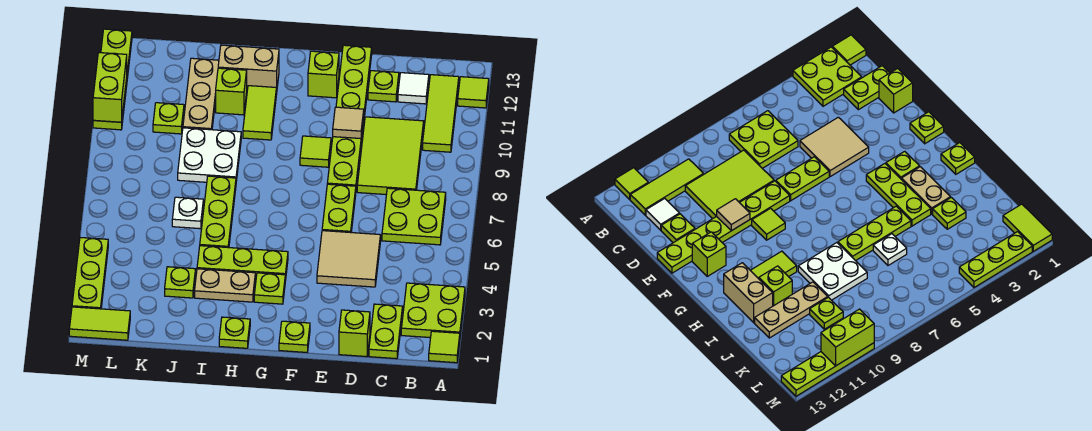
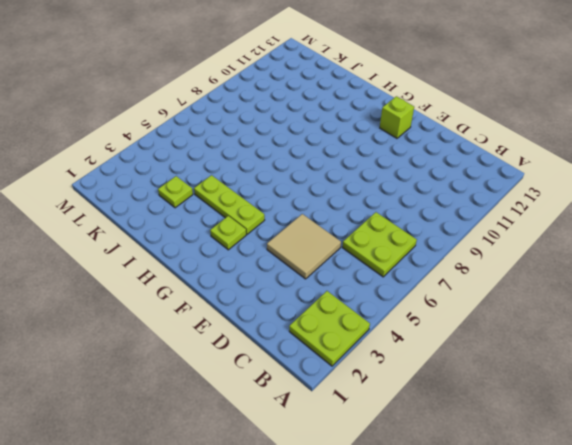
none -> lime 1x1 tile [429,331,460,363]
none -> lime 1x1 tile [458,77,489,108]
none -> lime 1x3 tile [423,75,459,152]
none -> lime 1x2 plate [369,304,403,359]

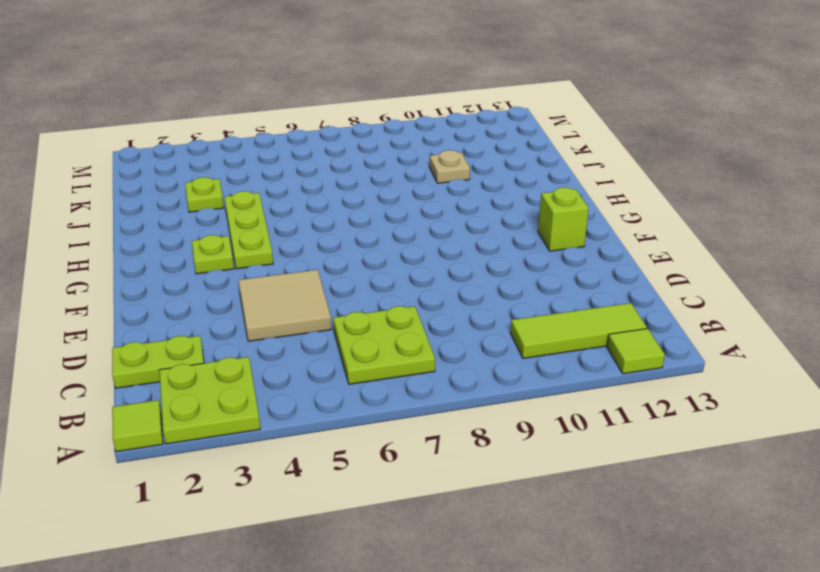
tan 1x1 plate [429,150,470,183] -> tan 1x3 plate [183,58,219,130]
none -> lime 2x3 tile [357,117,424,195]
none -> white 1x1 tile [398,73,429,104]
none -> lime 1x1 brick [339,310,370,357]
none -> lime 1x1 plate [368,71,399,102]

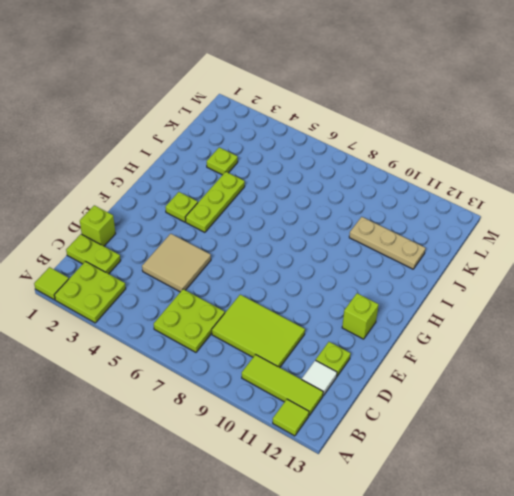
none -> lime 1x2 plate [322,184,356,232]
none -> lime 1x6 plate [327,45,372,188]
none -> lime 1x1 plate [279,321,310,352]
none -> lime 1x1 tile [300,136,331,167]

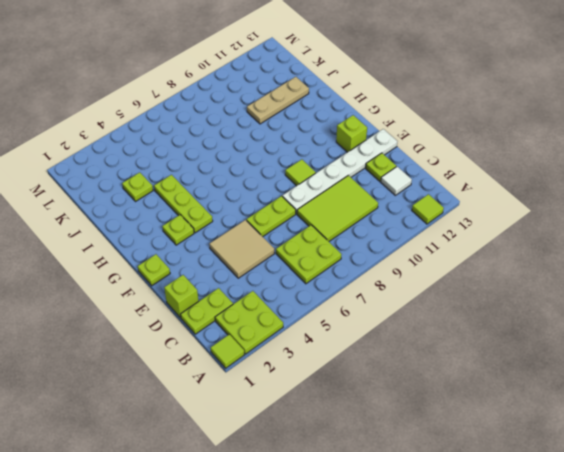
white 1x6 plate [282,129,397,214] -> lime 1x6 plate [327,45,372,188]
none -> lime 1x3 tile [423,75,459,152]
none -> lime 1x1 plate [219,317,250,348]
none -> tan 1x2 plate [195,269,255,302]
none -> lime 1x2 tile [243,86,277,140]

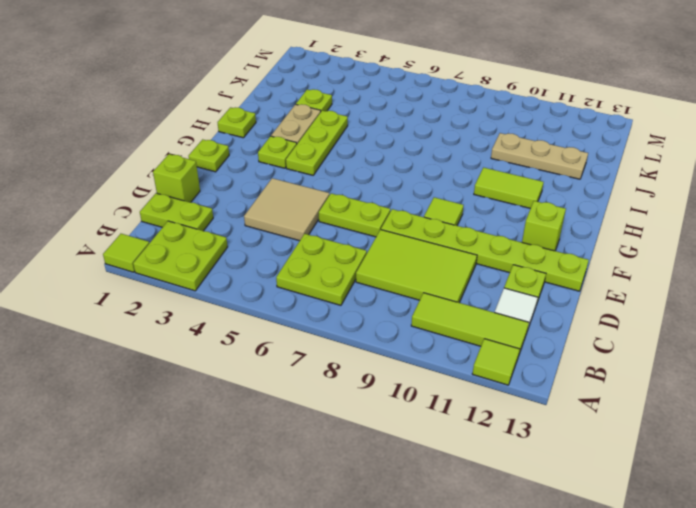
none -> tan 1x2 brick [218,45,279,90]
none -> lime 1x3 plate [200,176,236,248]
none -> white 2x2 plate [178,128,241,182]
none -> lime 1x1 brick [216,68,247,115]

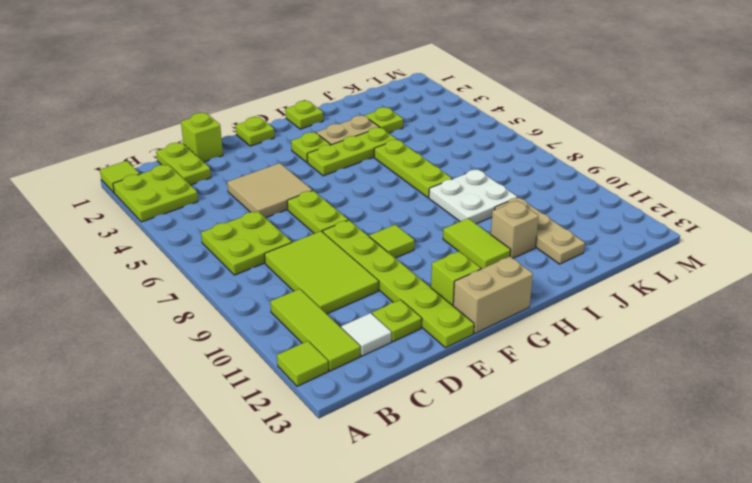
tan 1x2 brick [453,256,533,333] -> tan 1x2 brick moved to [218,45,279,90]
tan 1x1 brick [491,201,539,258] -> lime 1x1 brick [216,68,247,115]
none -> white 1x1 plate [172,197,203,229]
none -> lime 1x1 plate [153,103,184,134]
none -> lime 1x2 tile [69,307,130,340]
none -> lime 1x3 plate [72,238,108,309]

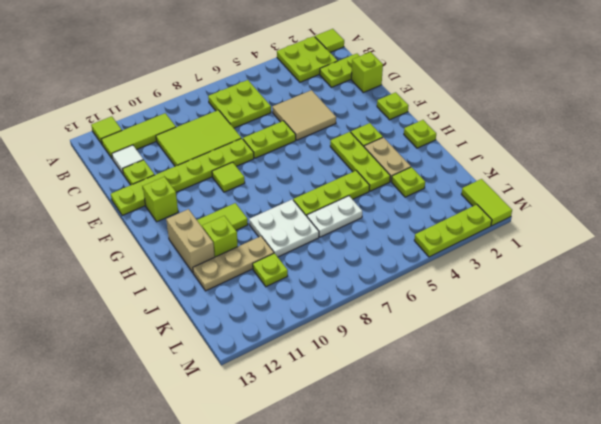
white 1x2 plate [307,196,362,237] -> white 1x1 plate [172,197,203,229]
none -> lime 1x4 plate [93,29,132,130]
none -> tan 1x1 tile [333,107,364,139]
none -> lime 1x2 brick [93,53,127,122]

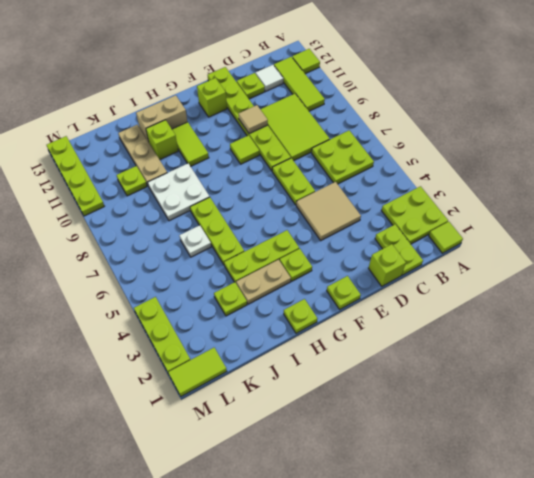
none -> lime 1x2 brick [93,53,127,122]

